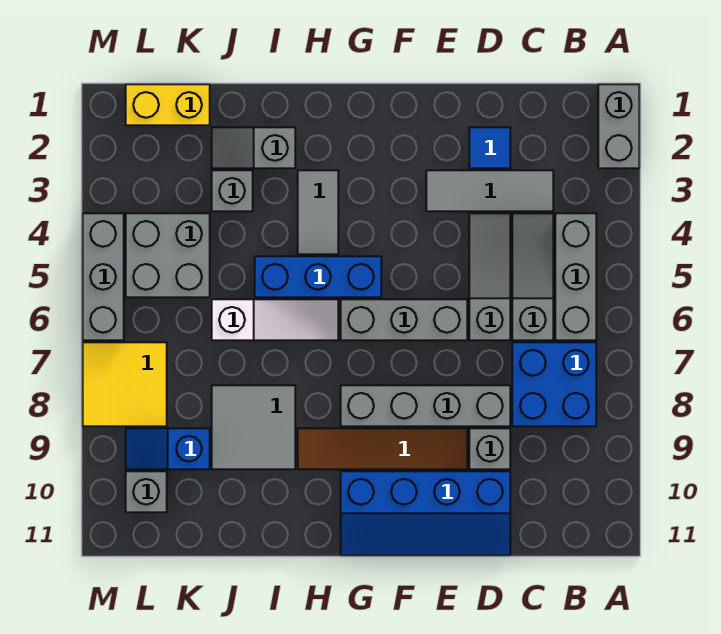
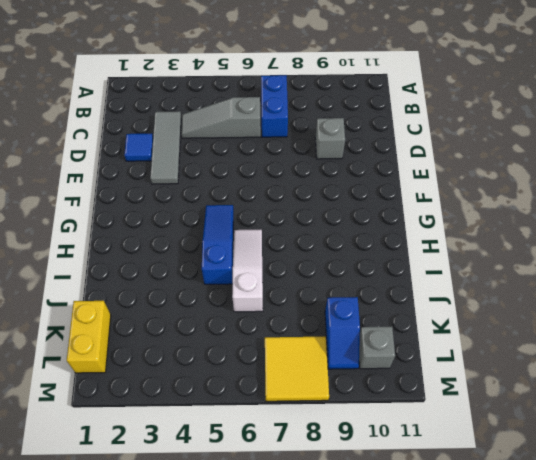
blue 1x2 brick [261,75,288,137] -> blue 2x2 brick [512,342,596,426]
blue 1x3 slope [202,205,233,284] -> blue 1x3 brick [255,256,381,297]
none -> grey 1x2 brick [598,84,639,168]
none -> grey 1x3 brick [555,213,596,340]
none -> grey 1x3 slope [469,213,510,340]

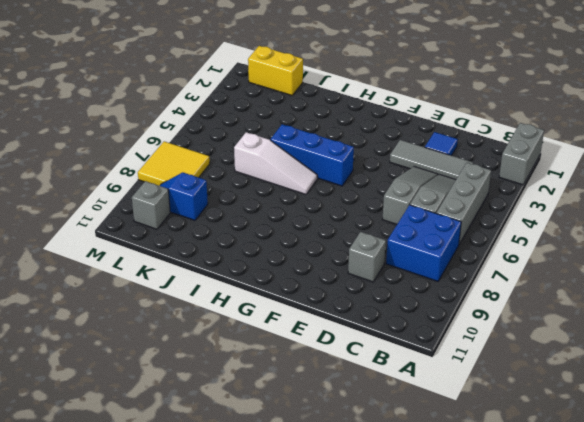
none -> grey 1x4 brick [341,385,510,426]
none -> blue 2x4 slope [341,471,510,555]
none -> grey 1x3 brick [341,299,467,340]

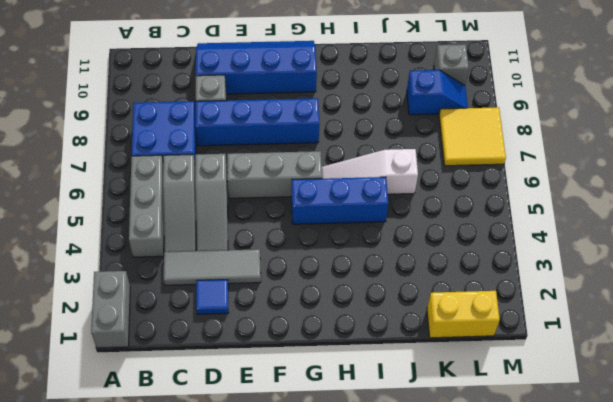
blue 1x4 brick [196,98,319,146] -> grey 1x4 brick [341,385,510,426]
none -> brown 1x4 tile [298,428,467,469]
none -> grey 1x2 tile [298,170,338,254]
none -> grey 1x2 slope [212,127,295,168]

